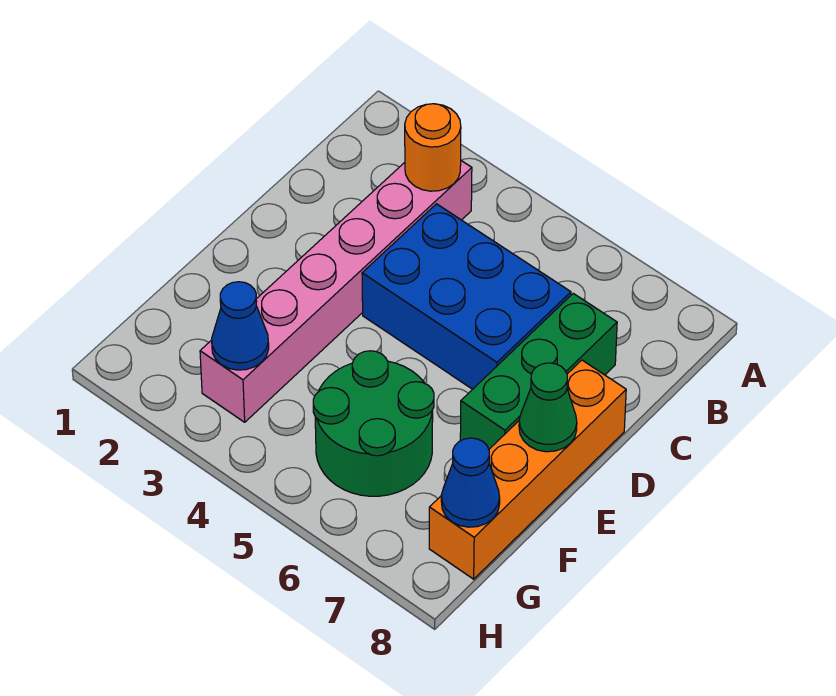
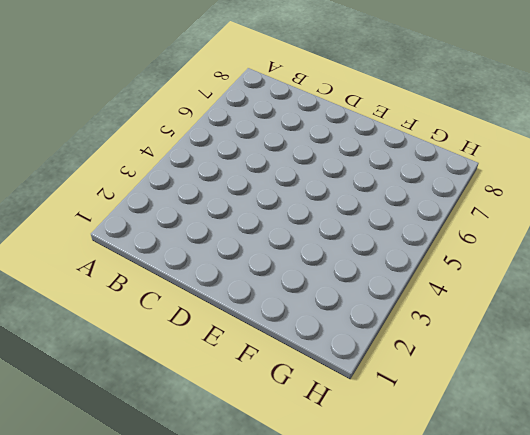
none -> pink 1x6 brick [200,161,472,422]
none -> blue 2x3 brick [362,204,571,389]

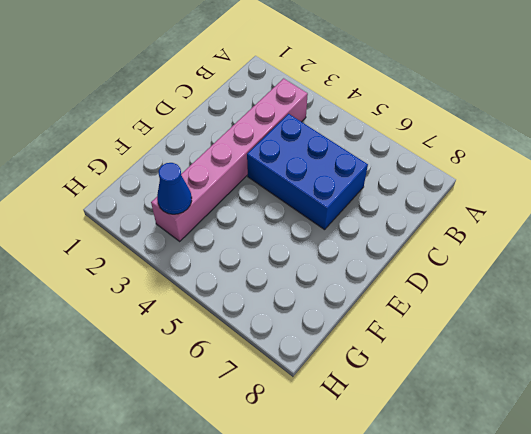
none -> green 1x3 brick [460,293,617,449]
none -> orange 1x4 brick [429,360,626,579]

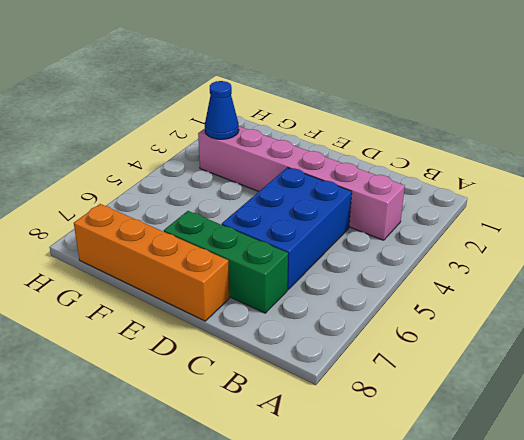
none -> green 2x2 round brick [313,351,434,496]
none -> orange 1x1 round brick [405,104,461,191]

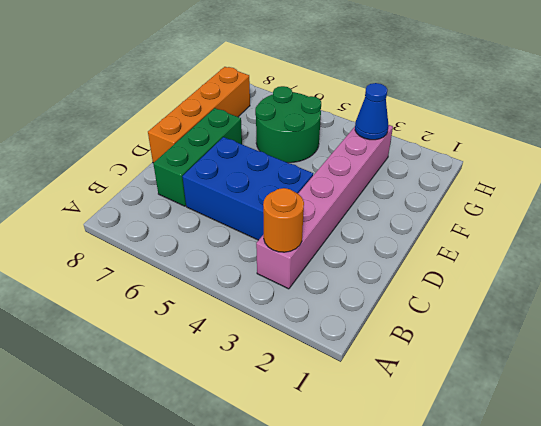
none -> green 1x1 cone [519,363,577,452]
none -> blue 1x1 cone [441,438,500,527]

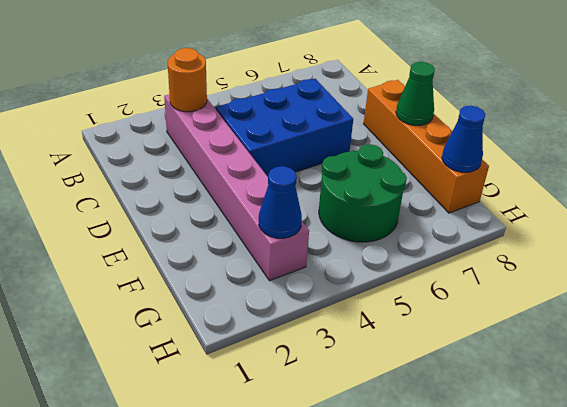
none -> green 1x3 brick [460,293,617,449]

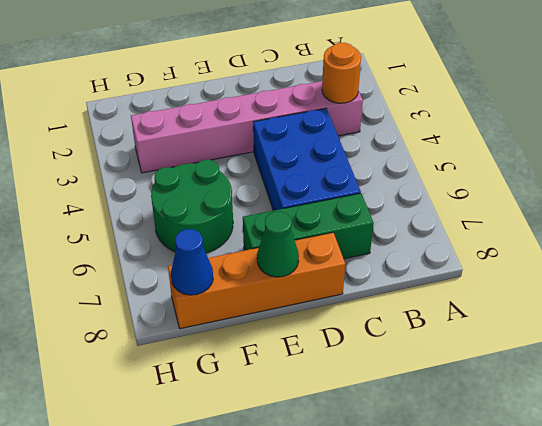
none -> blue 1x1 cone [212,282,269,370]

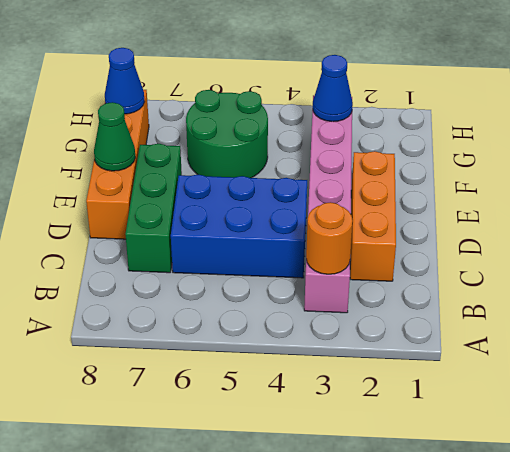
orange 1x3 brick [350,151,396,281] -> none

